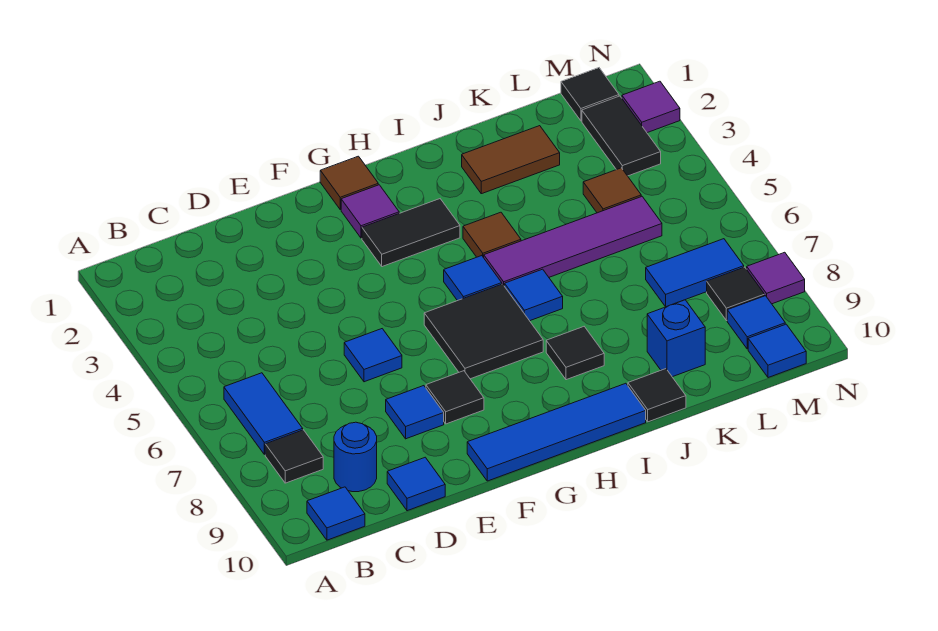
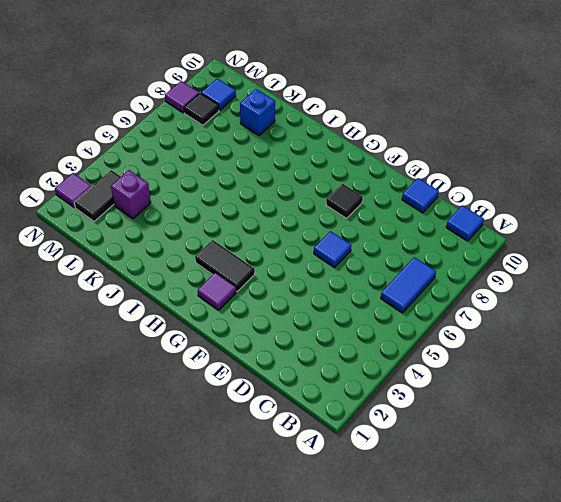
purple 1x1 brick [111,170,151,219] -> none
none -> black 1x1 tile [265,430,323,483]
none -> blue 1x1 round brick [334,422,377,492]
none -> blue 1x1 tile [386,386,444,439]
none -> blue 1x4 tile [467,383,646,481]

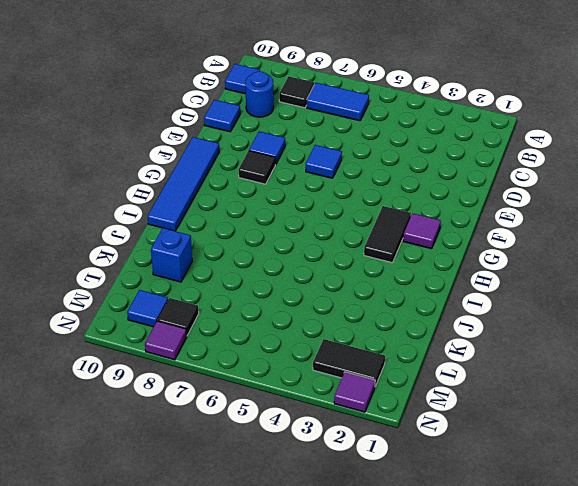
none -> brown 1x1 tile [320,156,378,209]
none -> black 2x2 tile [424,284,543,379]
none -> blue 1x1 tile [444,256,502,301]
none -> brown 1x1 tile [463,212,521,258]

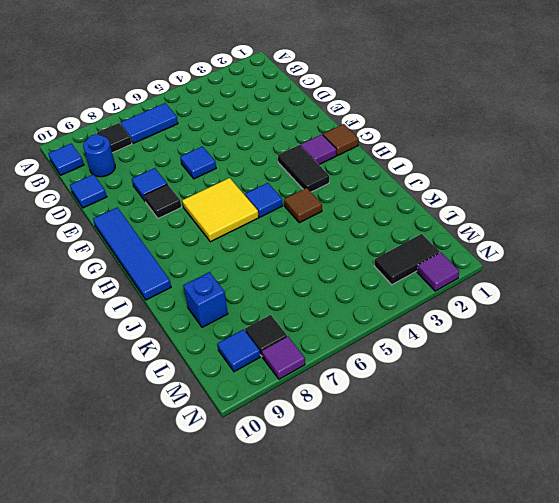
yellow 2x2 tile [182,178,259,242] -> black 2x2 tile [424,284,543,379]
none -> purple 1x4 tile [484,196,662,286]
none -> blue 1x1 tile [505,269,563,321]
none -> black 1x1 tile [546,327,604,380]
none -> brown 1x2 tile [462,126,560,194]

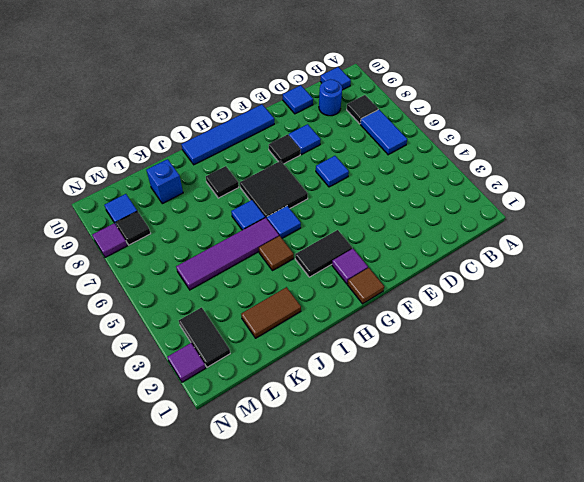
none -> black 1x1 tile [628,369,686,422]
none -> brown 1x1 tile [583,168,641,213]
none -> blue 1x2 tile [646,239,744,307]
none -> black 1x1 tile [561,68,619,121]

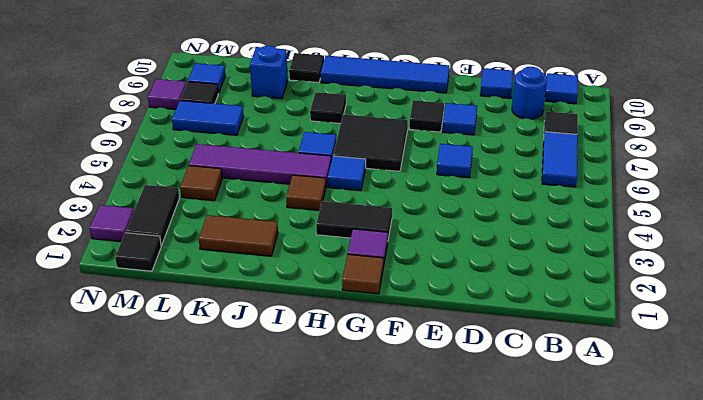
none -> blue 1x1 tile [748,324,806,378]

